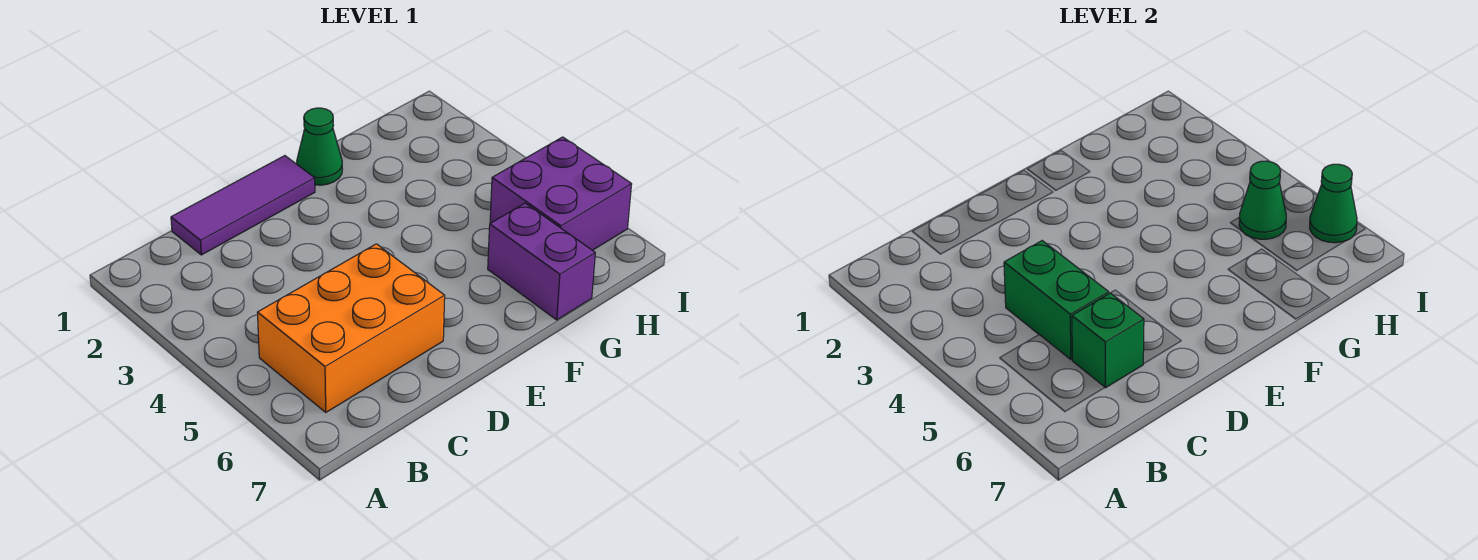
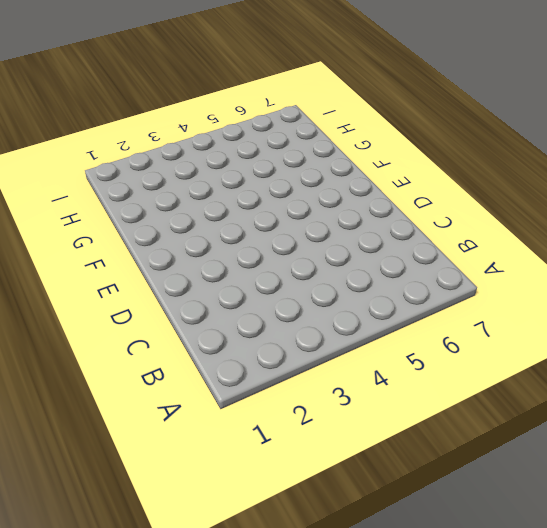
none -> orange 2x3 brick [257,244,445,412]
none -> purple 1x3 tile [171,156,315,255]

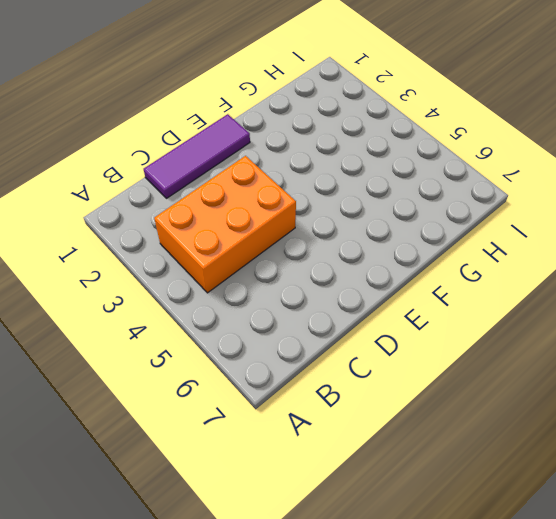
orange 2x3 brick [154,156,296,293] -> orange 2x3 brick moved to [257,244,445,412]
none -> green 1x1 cone [296,108,342,185]
none -> purple 1x2 brick [488,203,595,320]

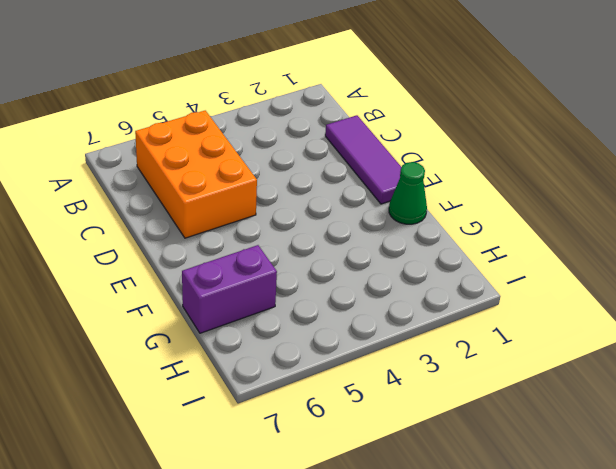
none -> purple 2x2 brick [490,137,632,250]
none -> green 1x2 brick [1004,241,1109,360]

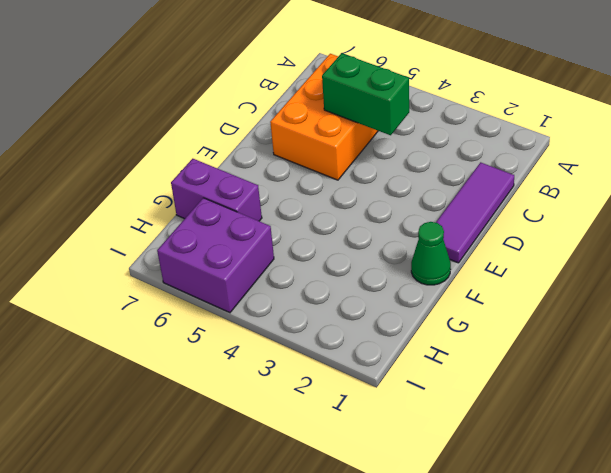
none -> green 1x1 brick [1072,293,1144,388]
none -> green 1x1 cone [1239,161,1286,239]

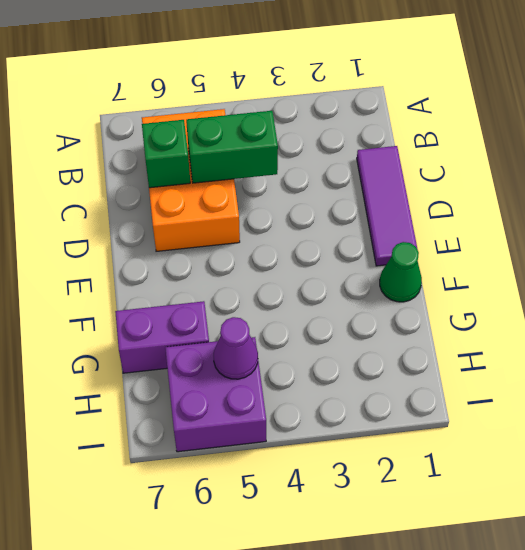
purple 1x1 cone [214,317,258,379] -> green 1x1 cone [1239,161,1286,239]
none -> green 1x1 cone [1310,164,1357,243]

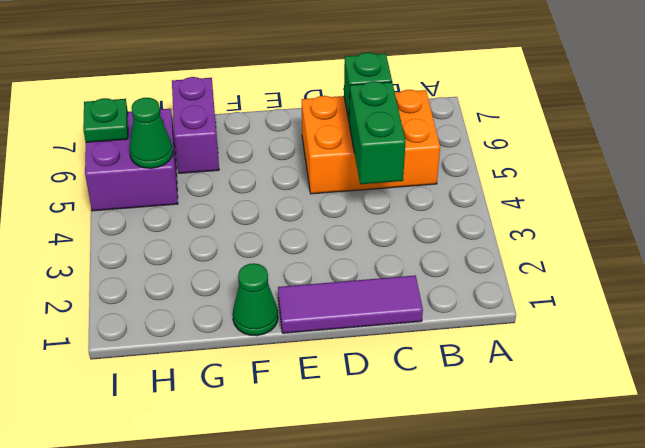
green 1x1 plate [83,98,128,142] -> green 1x1 cone [1310,164,1357,243]

